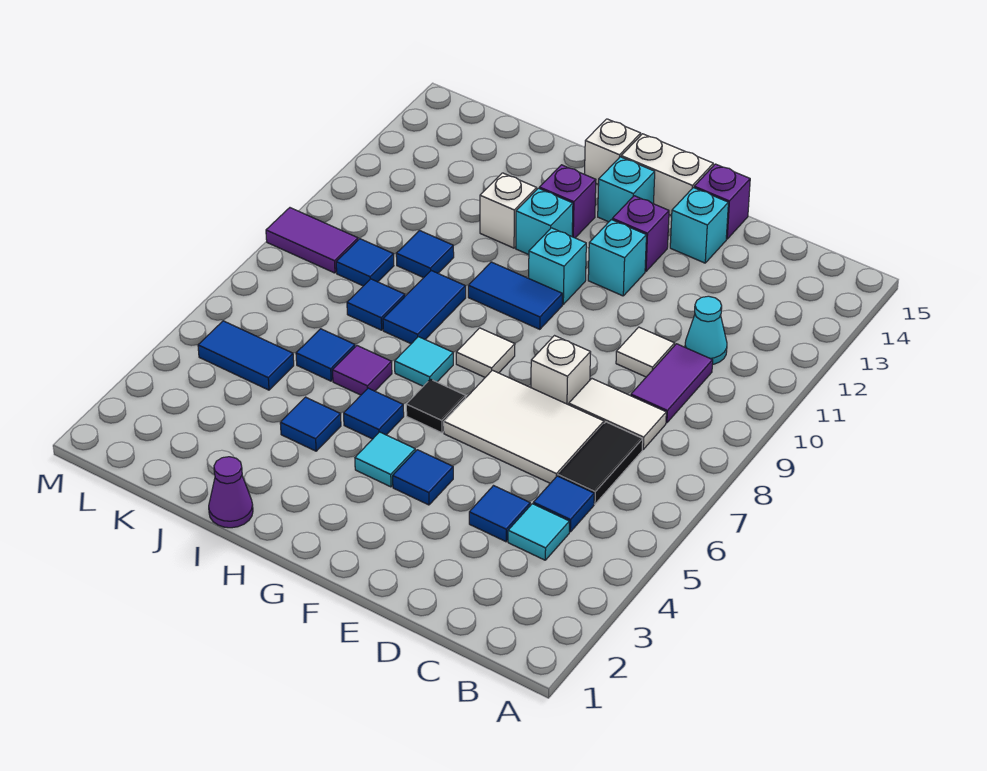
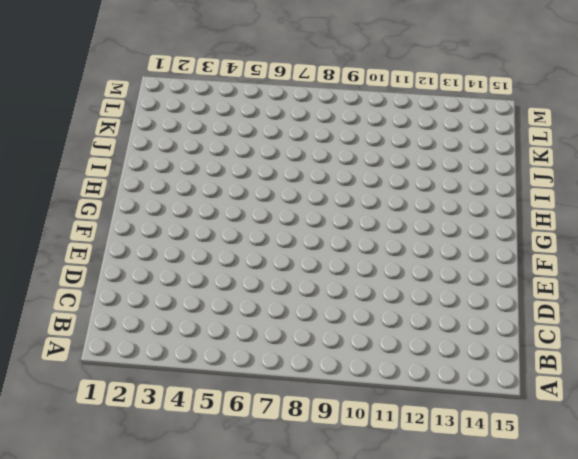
none -> cyan 1x1 tile [508,504,569,560]
none -> blue 1x1 tile [533,476,594,532]
none -> black 1x2 tile [558,422,643,504]
none -> white 1x2 tile [569,379,666,449]

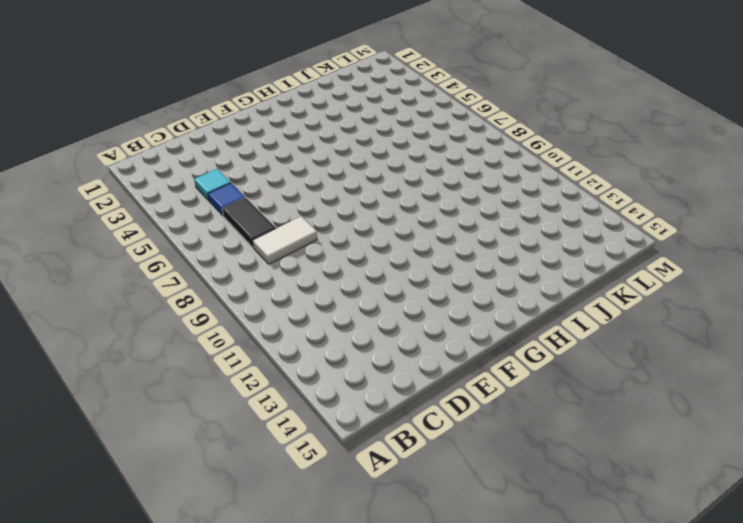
none -> purple 1x2 tile [631,344,713,423]
none -> cyan 1x1 cone [685,296,727,365]
none -> blue 1x1 tile [469,486,530,542]
none -> white 2x3 tile [444,370,604,483]

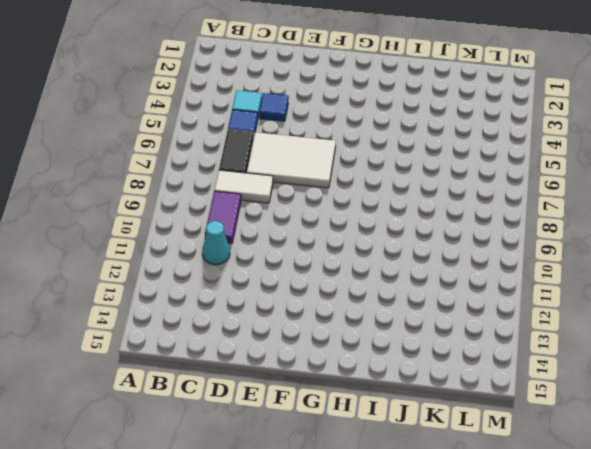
none -> white 1x1 tile [616,327,675,377]
none -> white 1x1 brick [531,336,591,405]
none -> cyan 1x1 brick [670,188,728,263]
none -> purple 1x1 brick [694,164,750,239]

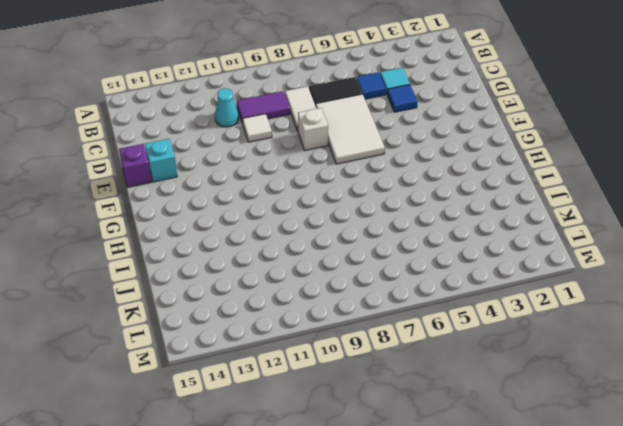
none -> blue 1x1 tile [393,450,453,505]
none -> cyan 1x1 brick [588,220,646,296]
none -> purple 1x1 brick [612,196,669,271]
none -> white 1x2 brick [621,134,713,216]

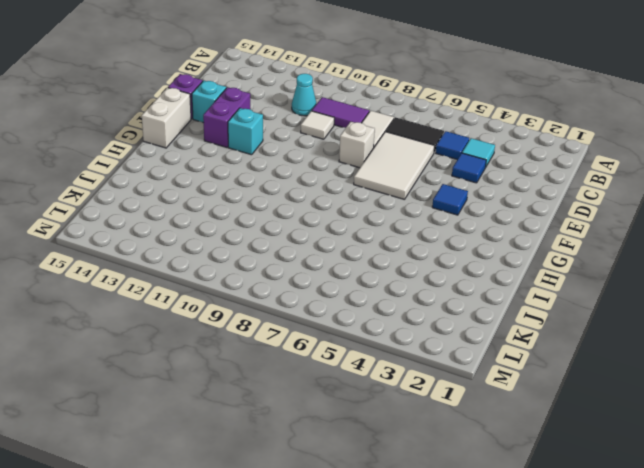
purple 1x2 brick [203,87,251,147] -> purple 1x1 brick [612,196,669,271]
none -> cyan 1x1 tile [355,432,415,487]
none -> black 1x1 tile [406,379,466,433]
none -> white 1x1 tile [456,328,515,377]
none -> blue 1x2 tile [468,262,562,329]

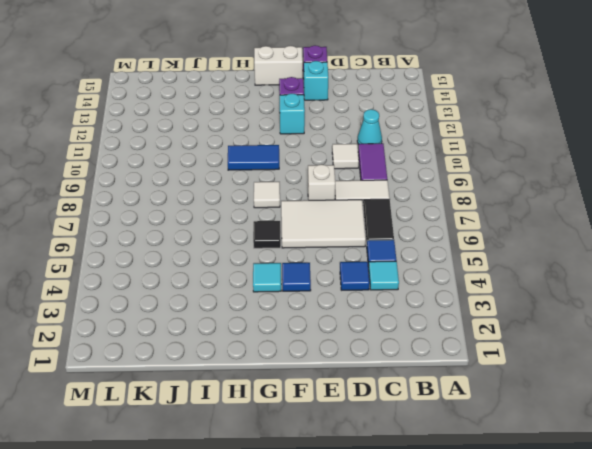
none -> cyan 1x1 brick [529,228,586,304]
none -> cyan 1x1 brick [598,157,655,222]
none -> blue 1x1 tile [344,388,404,439]
none -> cyan 1x1 tile [395,337,453,386]

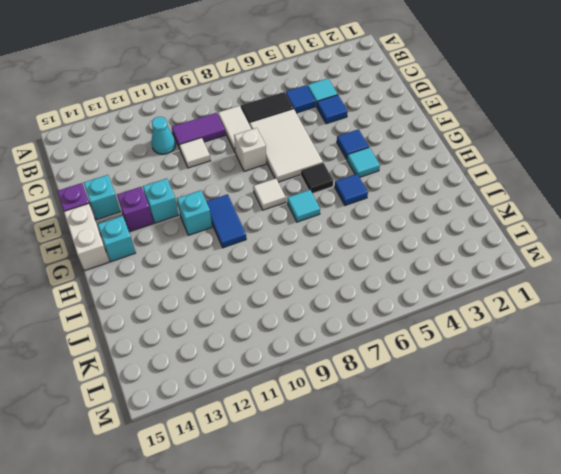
none -> cyan 1x1 brick [516,188,573,255]
none -> purple 1x1 brick [539,165,596,238]
none -> white 1x1 brick [585,119,641,185]
none -> purple 1x1 cone [209,457,253,528]

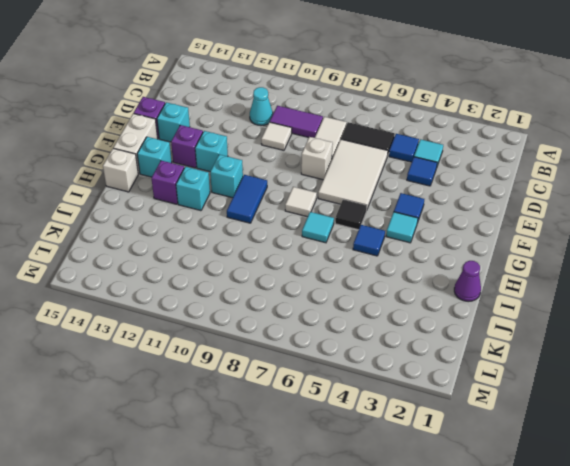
none -> blue 1x1 tile [280,397,341,451]
none -> purple 1x1 tile [333,346,392,395]
none -> blue 1x2 tile [383,271,466,344]
none -> white 1x1 brick [480,173,537,248]

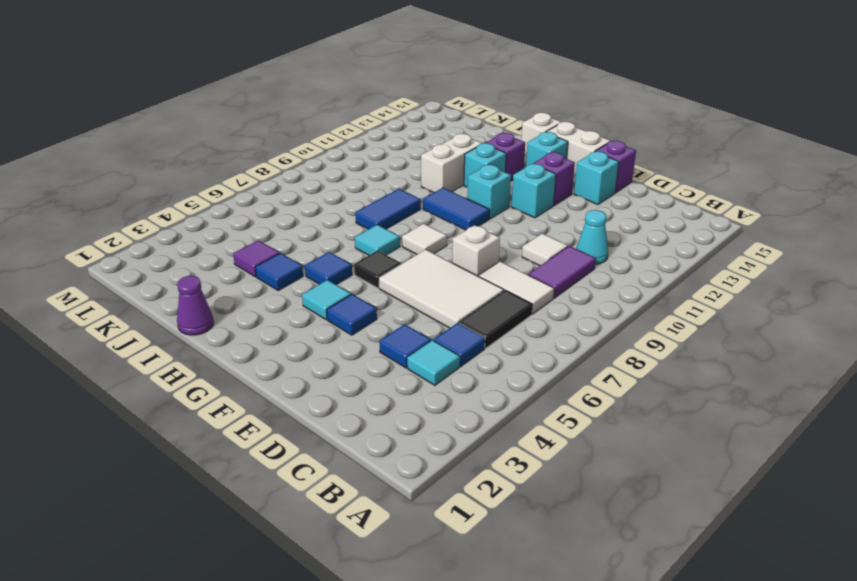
white 1x2 brick [421,134,482,193] -> white 1x1 brick [480,173,537,248]
purple 1x1 tile [233,240,280,277] -> purple 1x1 tile moved to [333,346,392,395]
none -> blue 1x1 tile [296,329,355,381]
none -> blue 1x1 tile [347,279,405,330]
none -> blue 1x1 tile [396,231,454,278]
none -> blue 1x2 tile [198,321,294,390]

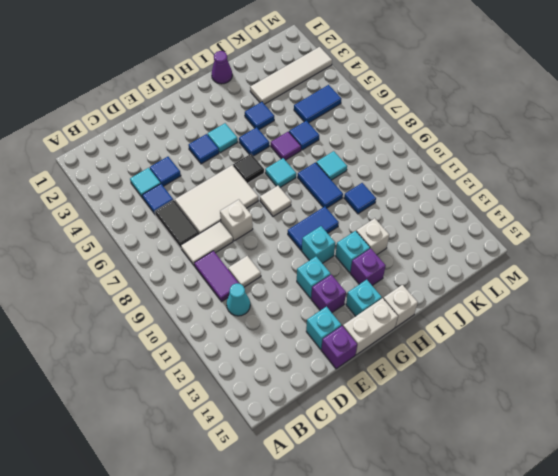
white 1x4 tile [250,47,332,104] -> none
cyan 1x1 tile [316,151,347,180] -> blue 1x1 tile [347,279,405,330]
none -> blue 1x1 tile [336,239,394,286]
none -> purple 1x2 tile [266,208,358,273]

